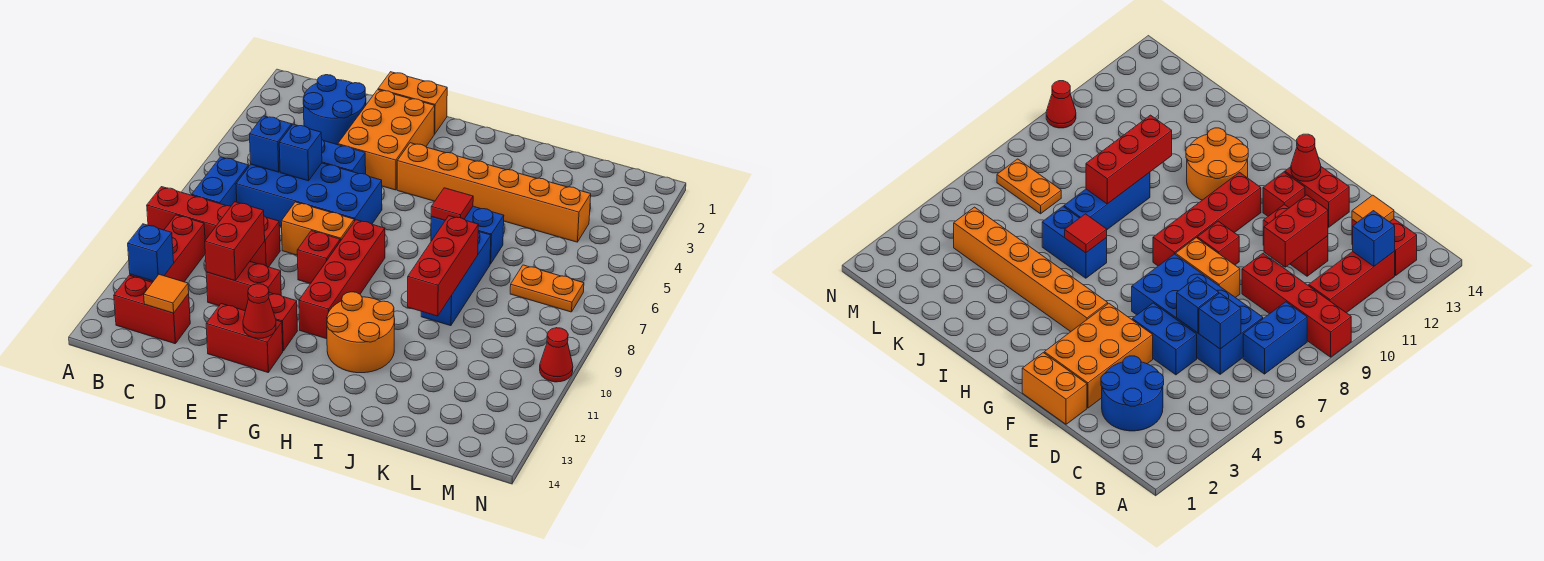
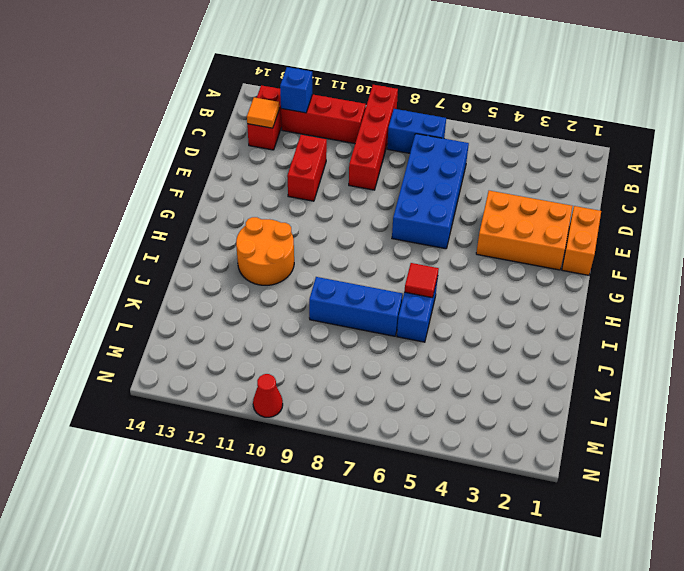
none -> blue 2x2 round brick [303,75,366,145]
none -> blue 1x2 brick [322,140,366,174]
none -> orange 1x2 brick [281,202,354,255]

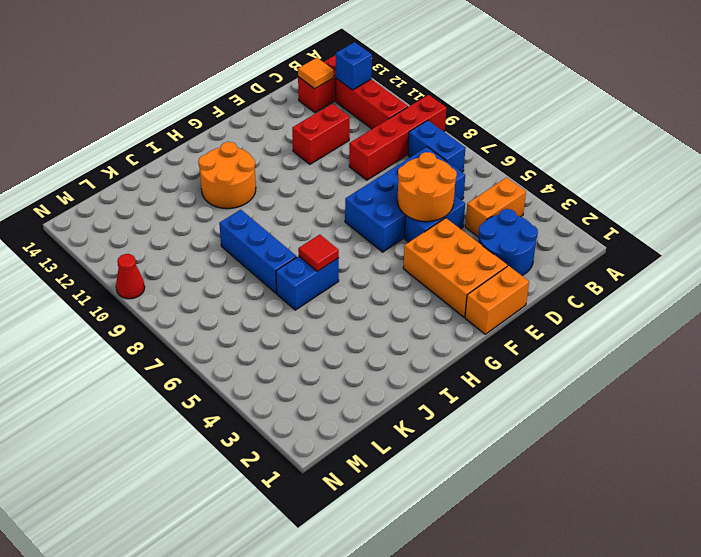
orange 1x2 brick [465,177,526,237] -> orange 1x2 brick moved to [281,202,354,255]
orange 2x2 round brick [398,152,457,222] -> blue 1x1 brick [279,124,322,181]
none -> red 1x2 brick [206,304,283,372]
none -> red 1x1 brick [297,231,340,284]
none -> red 1x1 brick [269,293,297,351]

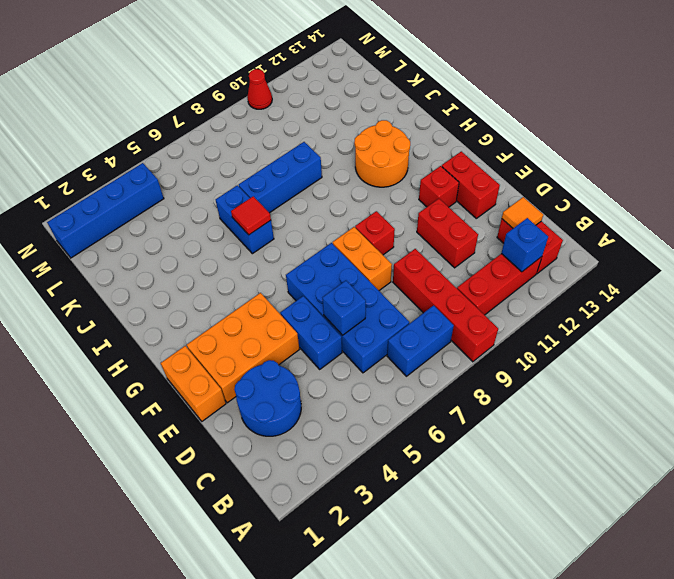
blue 1x4 brick [47,163,164,258] -> none
none -> orange 1x6 brick [397,143,591,242]
none -> red 1x4 brick [299,220,385,339]
none -> orange 1x2 plate [510,265,584,312]

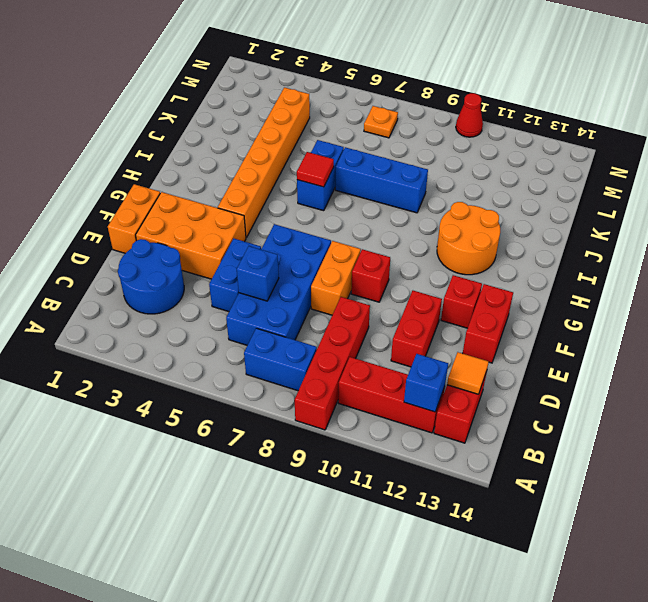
orange 1x1 plate [364,106,398,138] -> orange 1x2 plate [510,265,584,312]
none -> red 1x4 brick [299,220,385,339]
none -> blue 1x1 brick [250,116,292,172]
none -> red 1x2 brick [205,202,265,281]

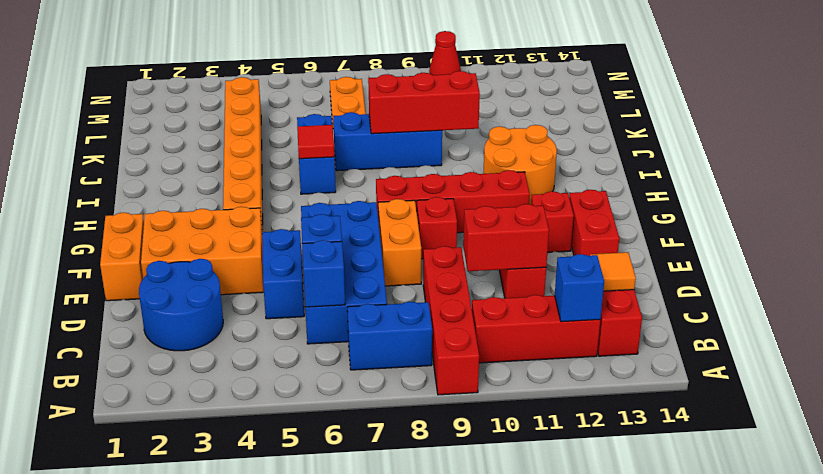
none -> red 1x1 cone [243,284,276,338]

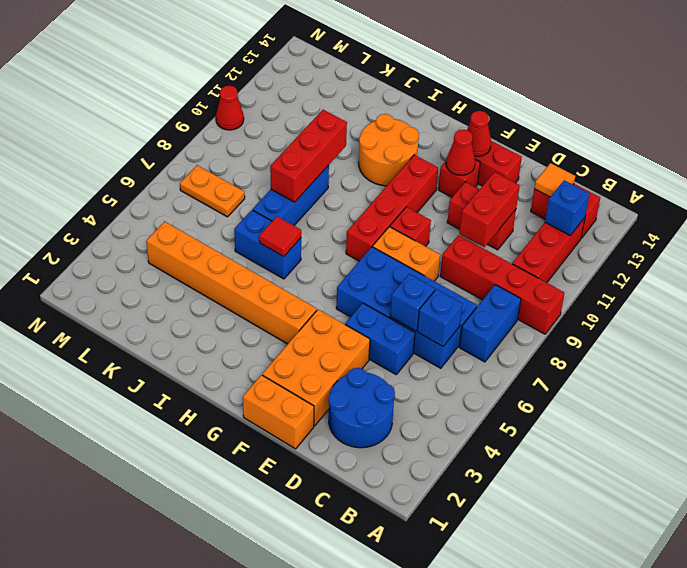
red 1x1 cone [446,130,475,175] -> none

